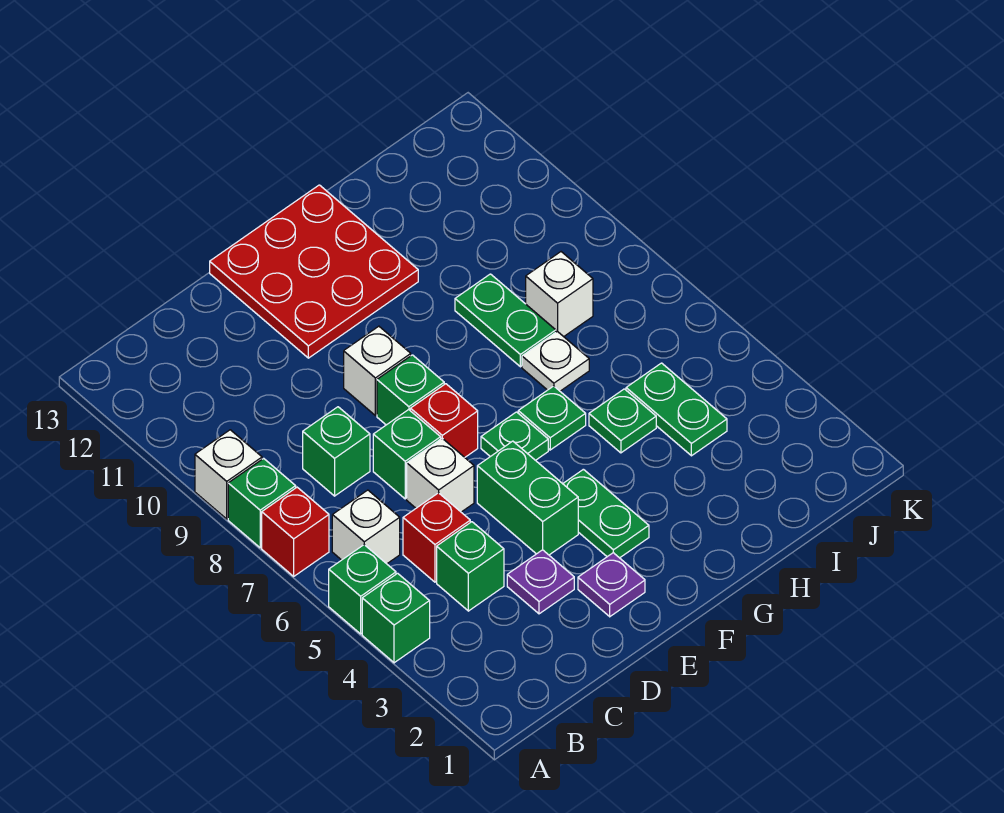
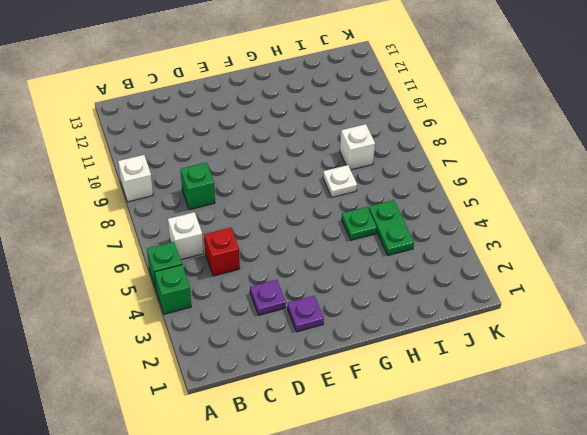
none -> red 1x1 brick [262,487,329,576]
none -> green 1x1 brick [228,458,296,548]
none -> green 1x1 brick [437,522,504,611]

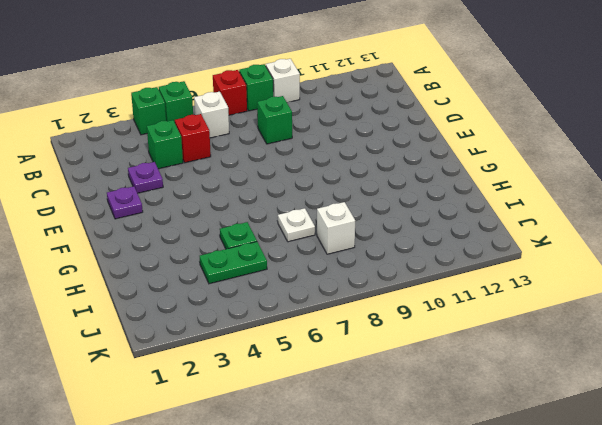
none -> white 1x1 brick [407,438,474,512]
none -> green 1x1 brick [373,410,441,499]
none -> green 1x2 brick [477,441,578,555]

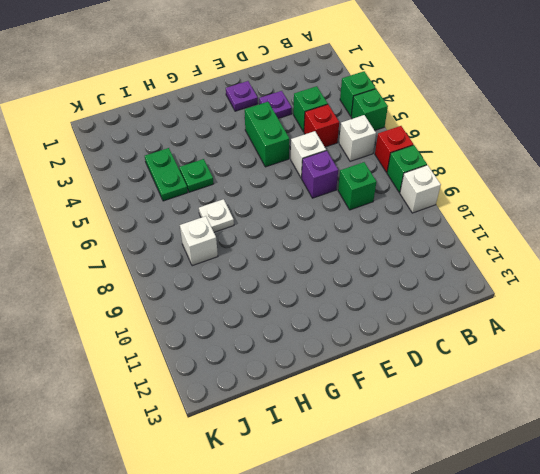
purple 1x1 brick [302,151,338,198] -> green 1x1 brick [373,410,441,499]
none -> red 1x1 brick [410,384,478,457]
none -> green 1x1 brick [377,355,444,425]
none -> white 1x1 brick [344,326,411,416]

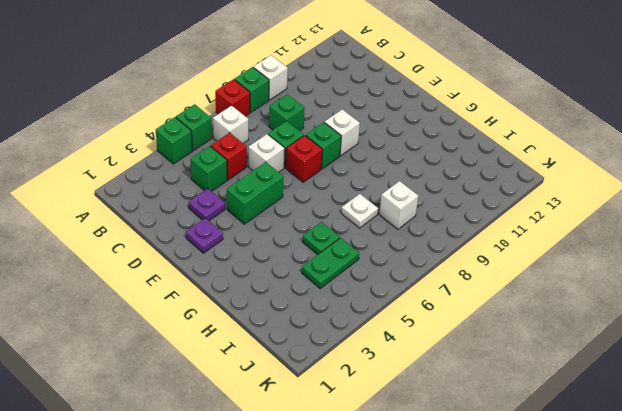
none -> red 3x3 plate [210,185,418,358]
none -> green 1x2 plate [563,469,649,558]
none -> green 1x1 plate [481,412,548,460]

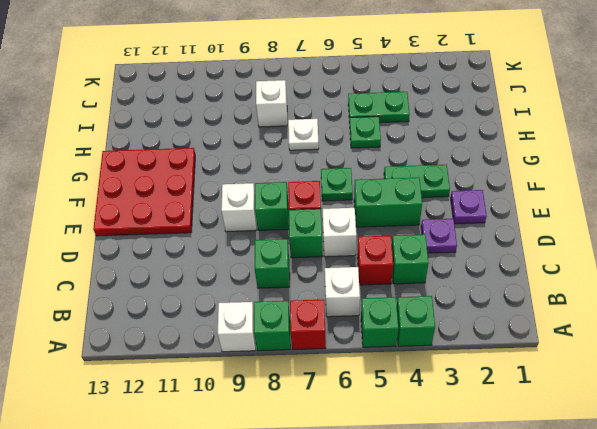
none -> green 1x1 plate [518,386,586,450]
none -> green 1x2 plate [455,274,556,367]

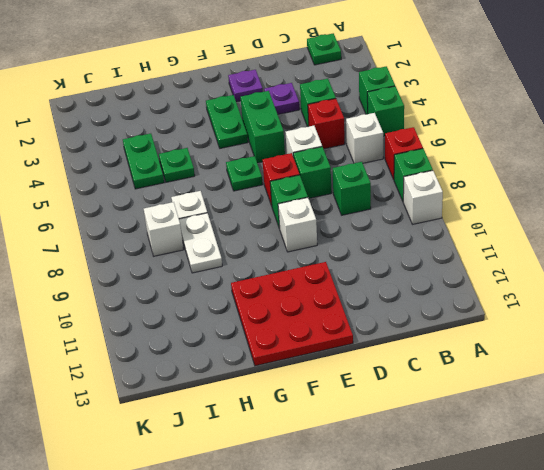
green 1x1 plate [307,33,341,65] -> green 1x1 plate moved to [518,386,586,450]
white 1x2 plate [179,213,222,273] -> green 1x2 plate [455,274,556,367]

